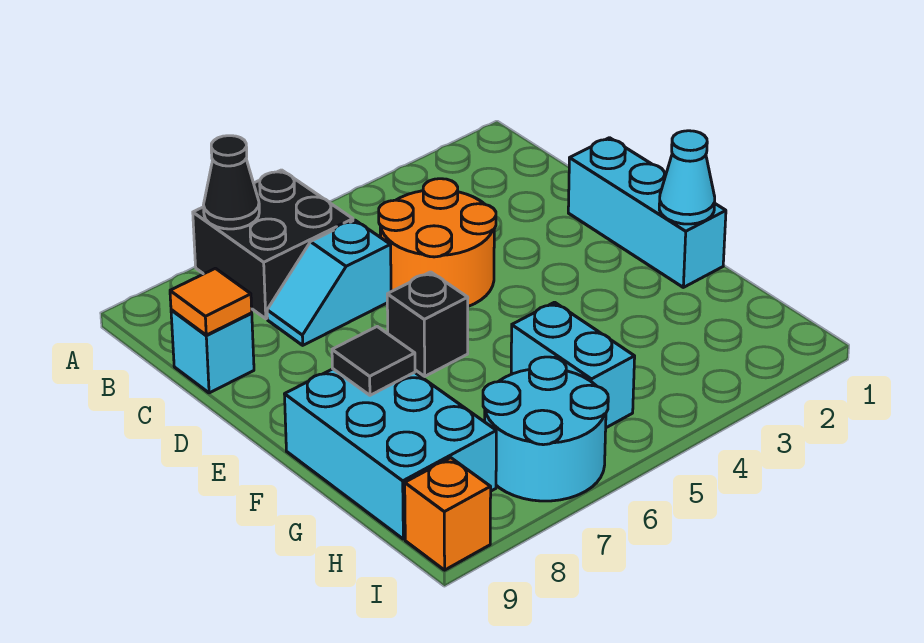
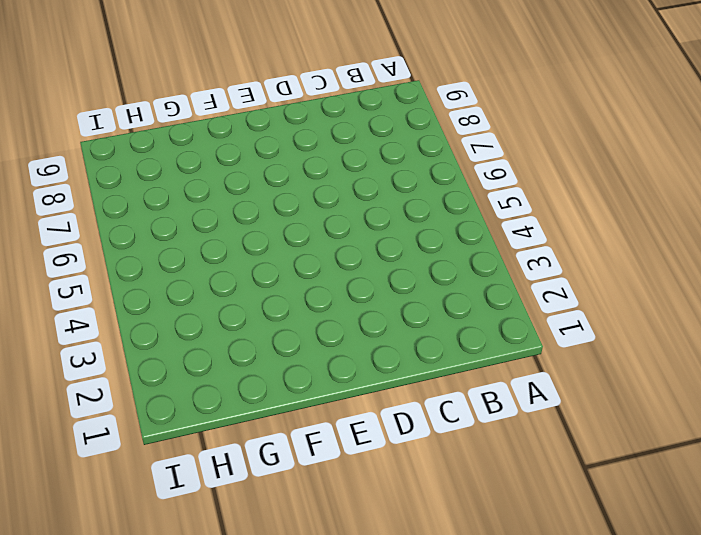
none -> black 2x2 brick [193,170,353,319]
none -> orange 2x2 round brick [379,179,496,306]
none -> cyan 1x2 slope [267,220,391,345]

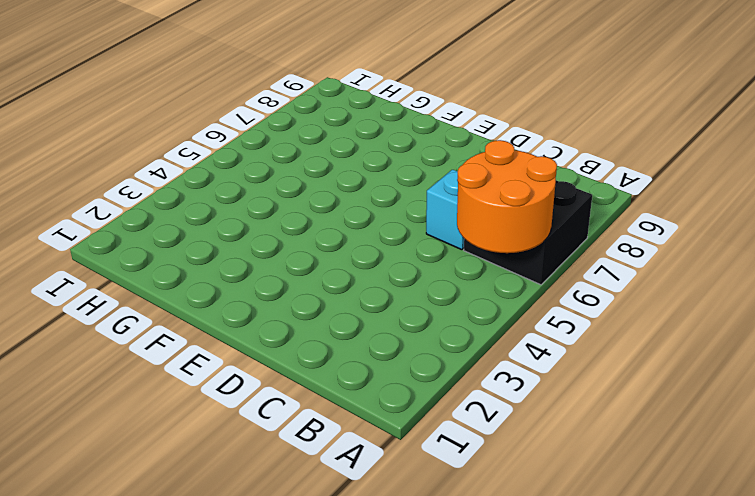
orange 2x2 round brick [457,140,557,253] -> orange 2x2 round brick moved to [379,179,496,306]
none -> cyan 1x1 brick [171,310,254,393]
none -> cyan 1x3 brick [568,138,726,287]
none -> black 1x1 brick [387,272,468,376]

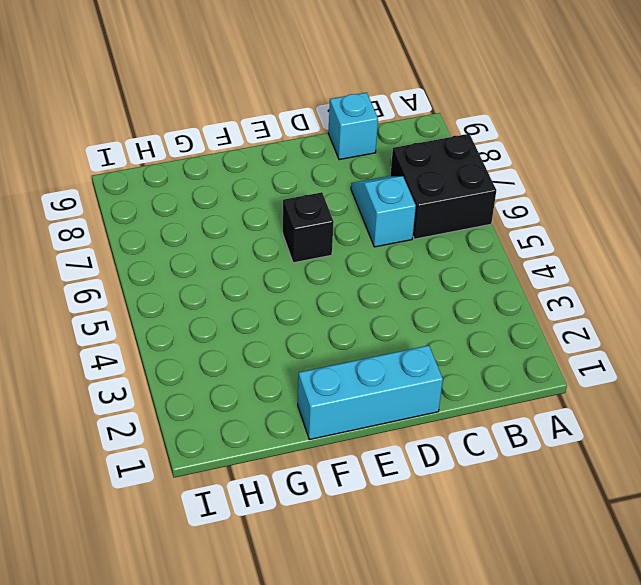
none -> orange 2x2 round brick [379,179,496,306]
none -> cyan 2x3 brick [285,369,496,539]
none -> cyan 1x2 brick [511,302,635,428]

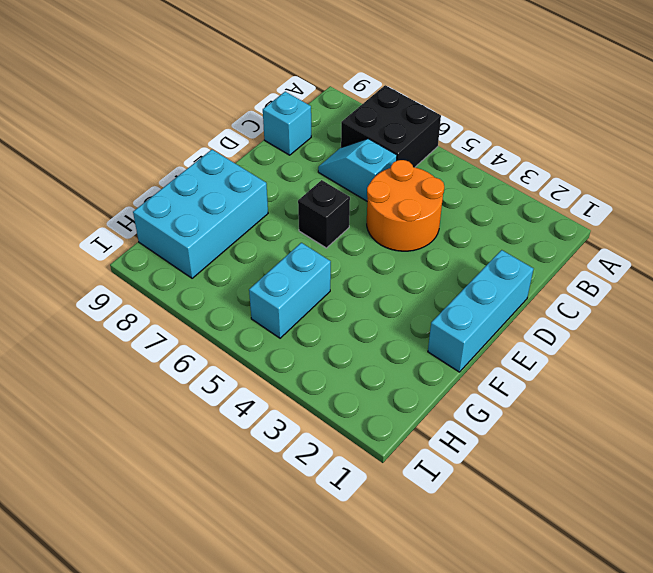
none -> cyan 2x2 round brick [483,357,608,501]
none -> orange 1x1 brick [405,458,491,570]
none -> black 1x1 cone [204,136,259,229]

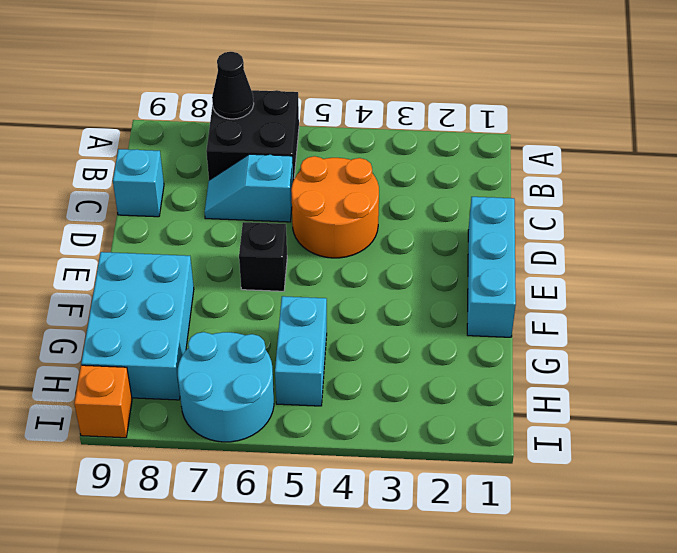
none -> orange 1x1 tile [170,268,252,335]
none -> cyan 1x1 cone [659,131,715,224]
none -> black 1x1 tile [332,327,415,395]

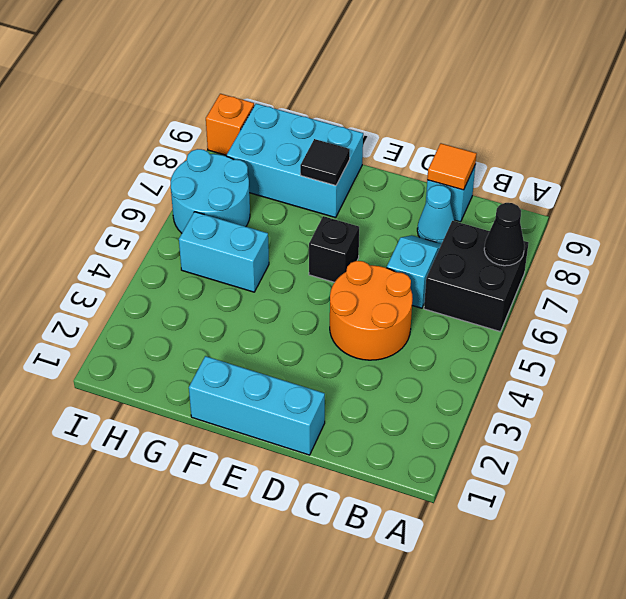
cyan 1x1 cone [417,185,454,244] -> cyan 1x1 cone moved to [659,131,715,224]

